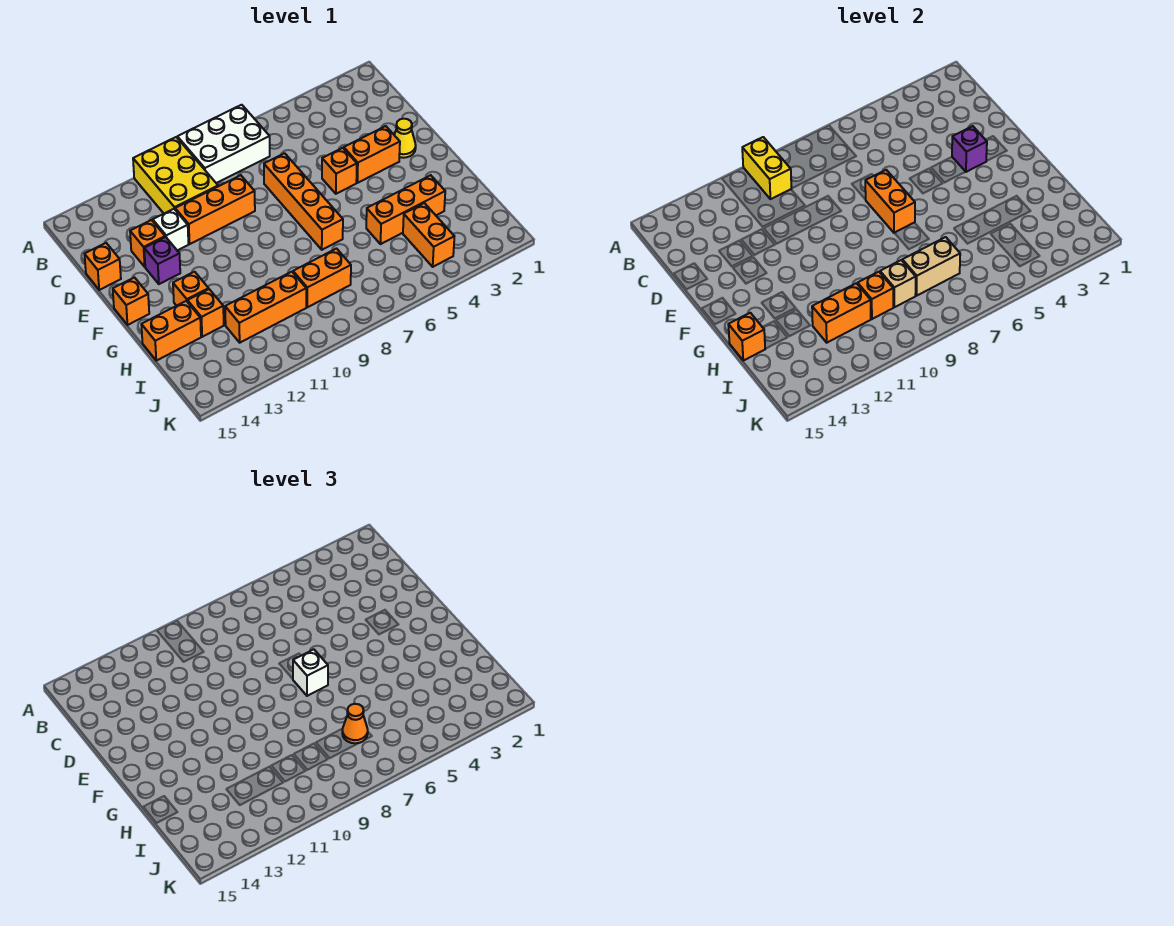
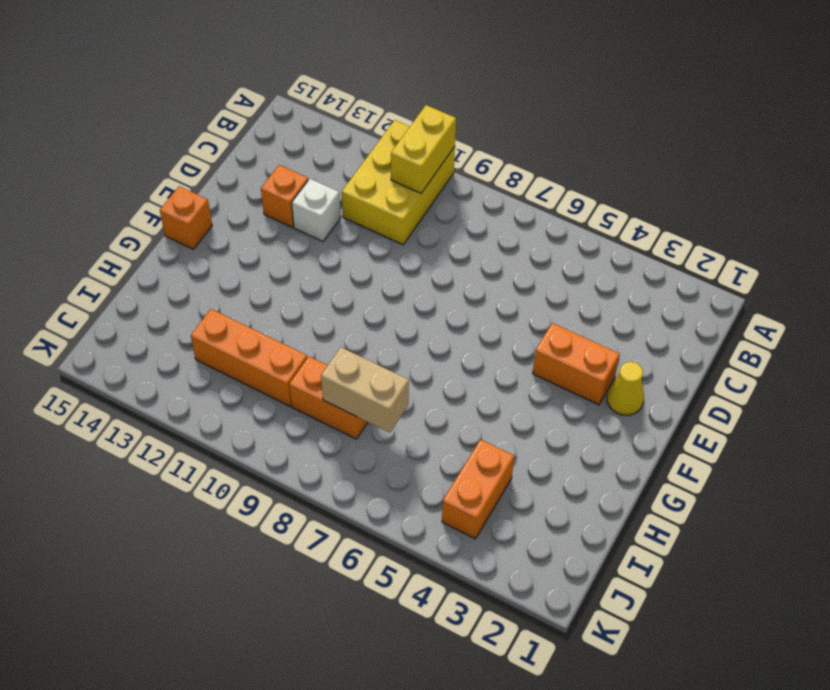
none -> white 2x3 brick [177,105,270,183]
none -> orange 1x4 brick [264,153,343,250]
none -> orange 1x3 brick [175,175,255,244]

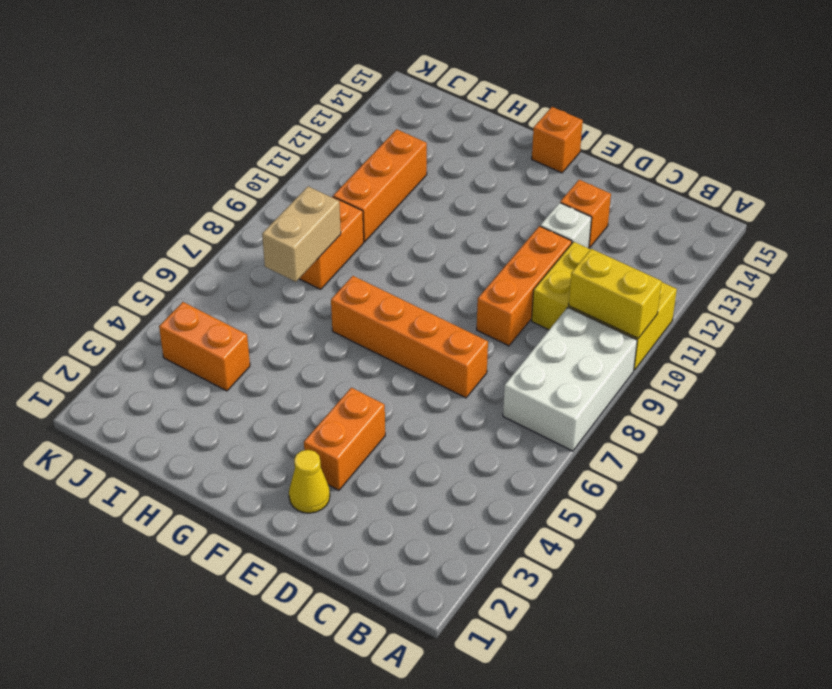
none -> orange 1x1 brick [84,243,121,290]
none -> orange 1x1 brick [322,148,357,194]
none -> purple 1x1 brick [144,237,180,284]

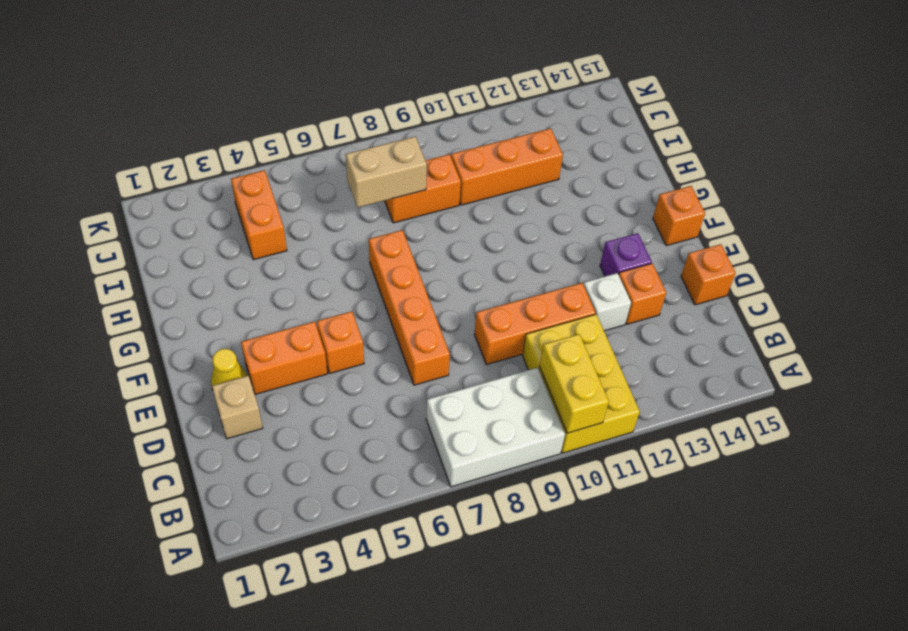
tan 1x1 brick [212,376,263,439] -> tan 1x1 brick moved to [880,260,916,307]
none -> orange 1x1 brick [173,272,209,306]
none -> orange 1x3 brick [366,175,445,244]
none -> orange 1x1 brick [188,289,224,337]

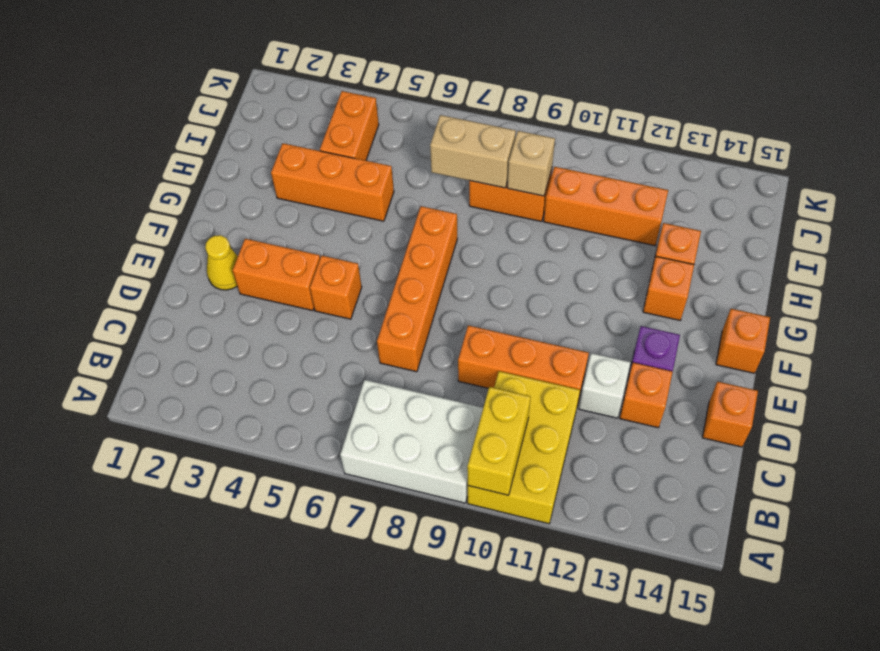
none -> orange 1x2 brick [141,301,201,361]
none -> purple 1x1 brick [952,126,987,172]
none -> orange 1x2 brick [865,170,915,233]

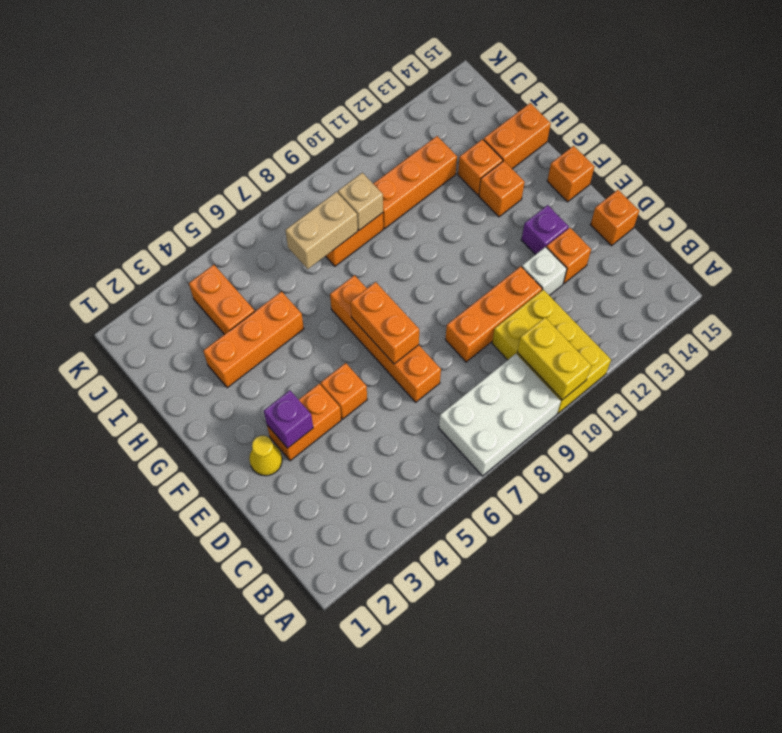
none -> orange 1x1 brick [728,313,765,361]
none -> orange 1x1 brick [858,272,893,319]
none -> orange 1x2 brick [812,283,871,343]

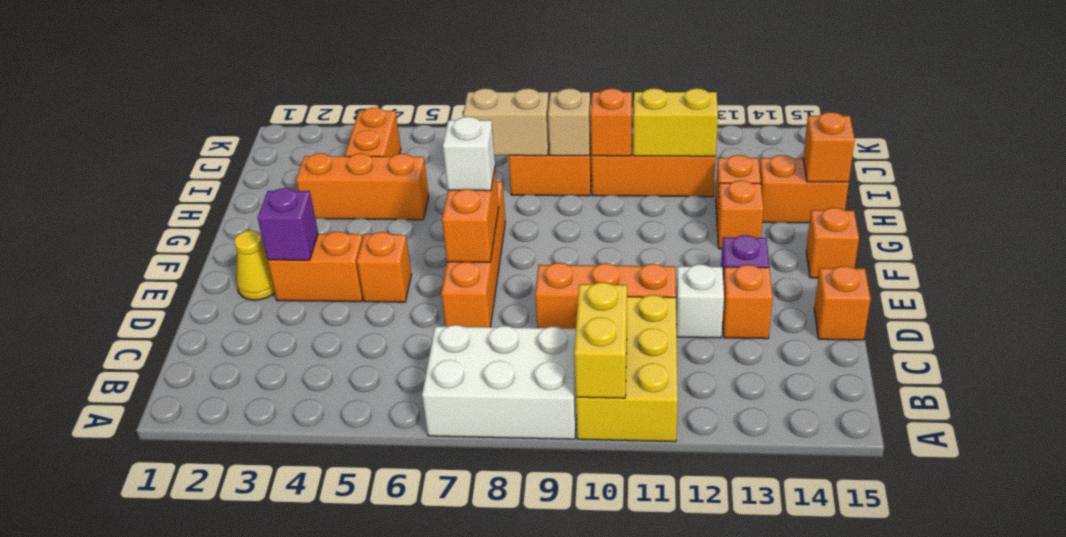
yellow 1x2 brick [633,88,718,156] -> orange 1x2 brick [812,283,871,343]
none -> orange 1x1 cone [342,704,368,743]

